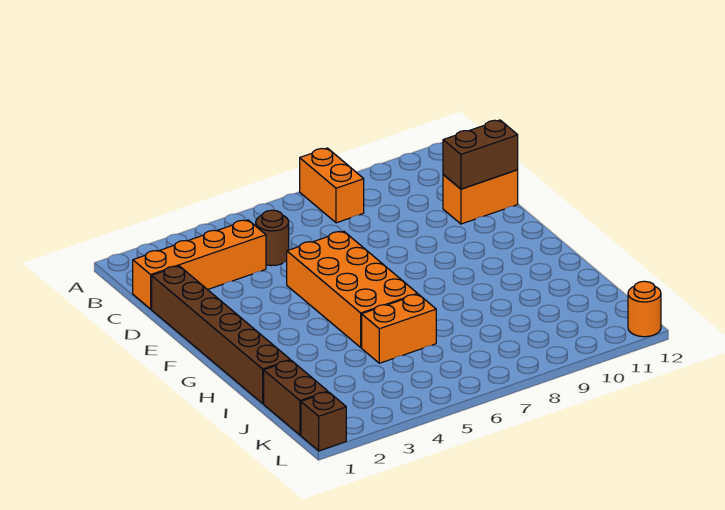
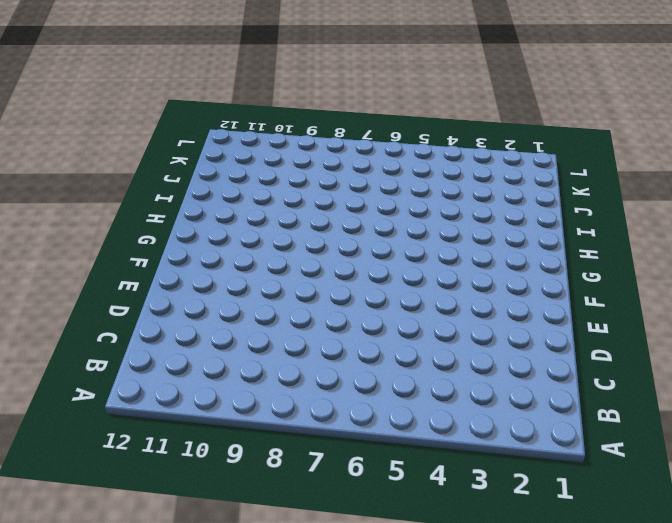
none -> orange 1x2 brick [300,148,364,223]
none -> orange 1x4 brick [133,220,266,309]

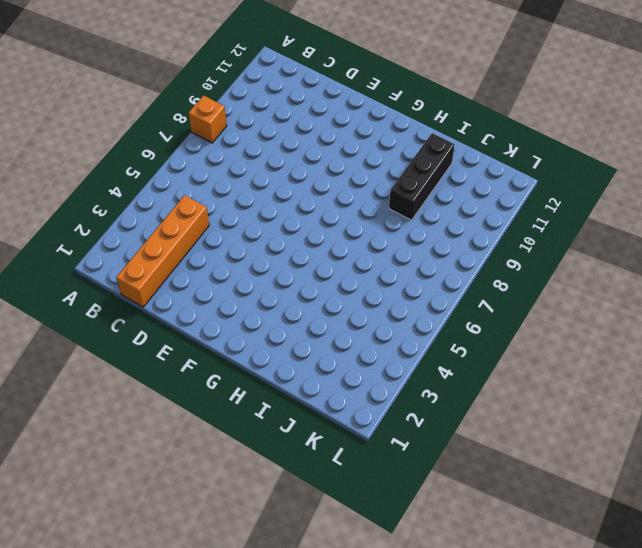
orange 1x1 brick [189,96,227,143] -> orange 1x2 brick [300,148,364,223]
black 1x3 brick [389,133,455,220] -> none
none -> brown 1x1 round brick [256,210,289,266]
none -> brown 1x6 brick [152,266,290,404]

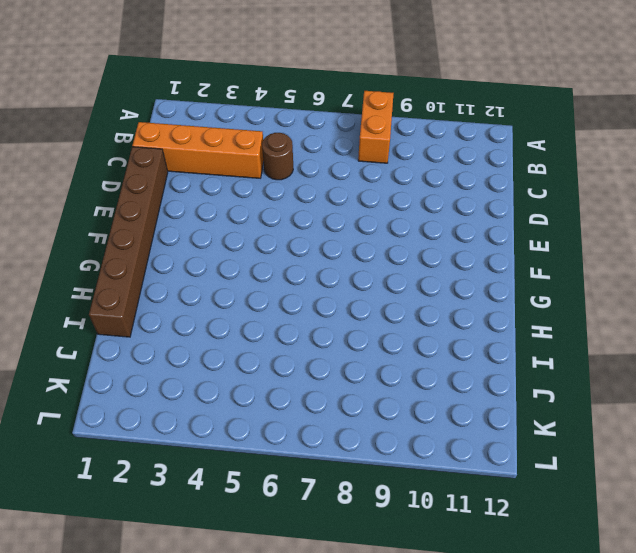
none -> orange 1x2 brick [443,170,518,224]
none -> orange 2x4 brick [287,231,417,347]

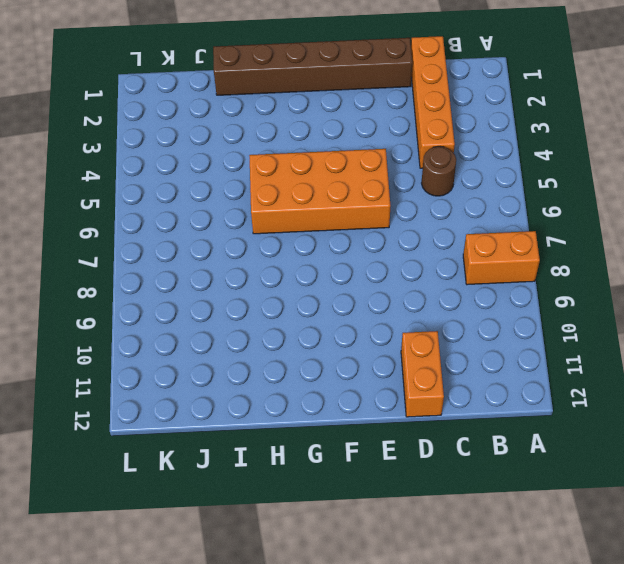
none -> orange 1x2 brick [362,294,436,363]
none -> brown 1x2 brick [264,360,328,435]

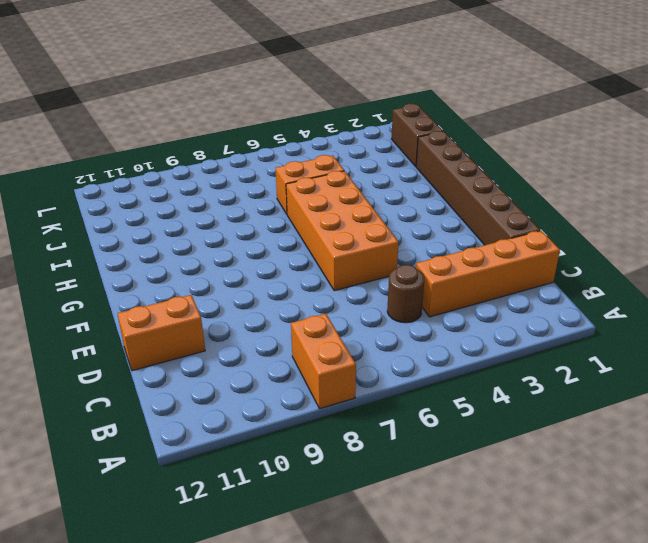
none -> brown 1x1 brick [301,392,346,451]
none -> orange 1x1 round brick [628,281,661,337]

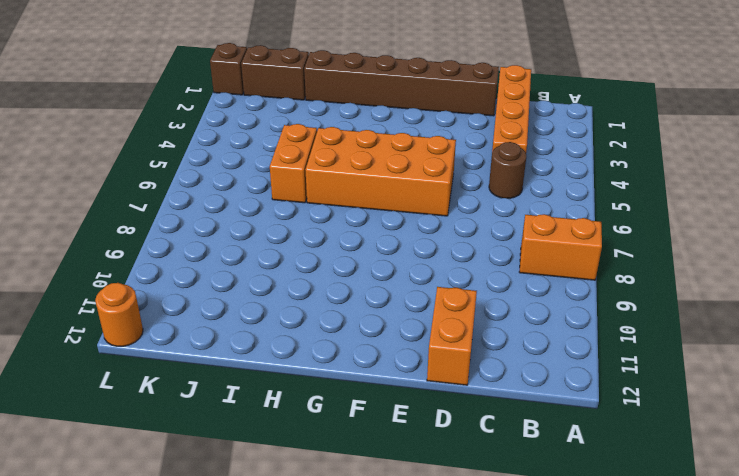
none -> brown 1x2 brick [443,120,518,189]

